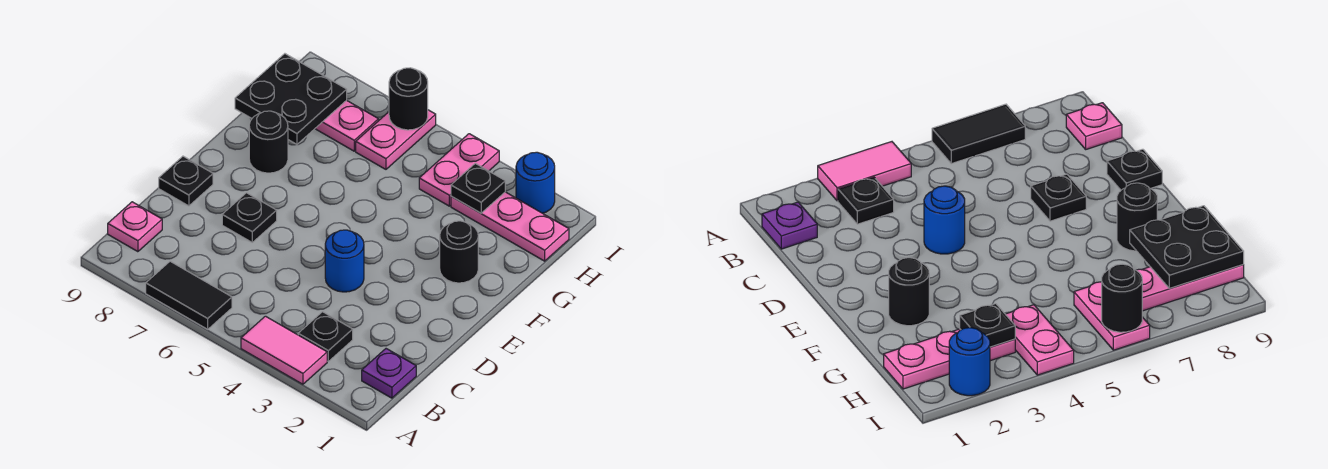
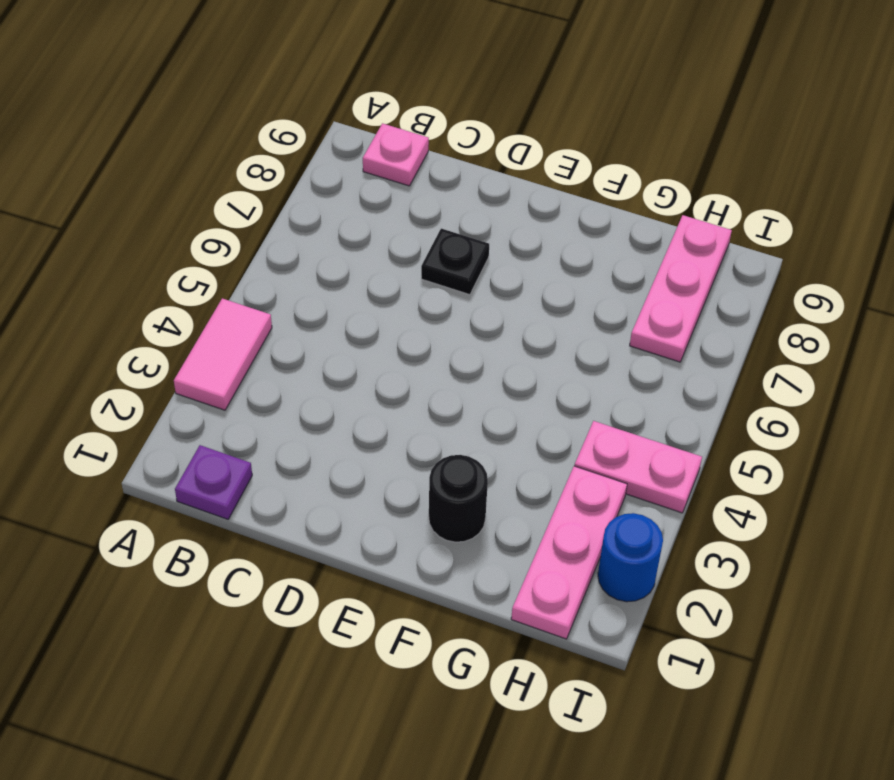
none -> black 1x2 tile [146,261,232,329]
none -> black 1x1 plate [298,312,353,361]
none -> blue 1x1 round brick [325,230,364,292]

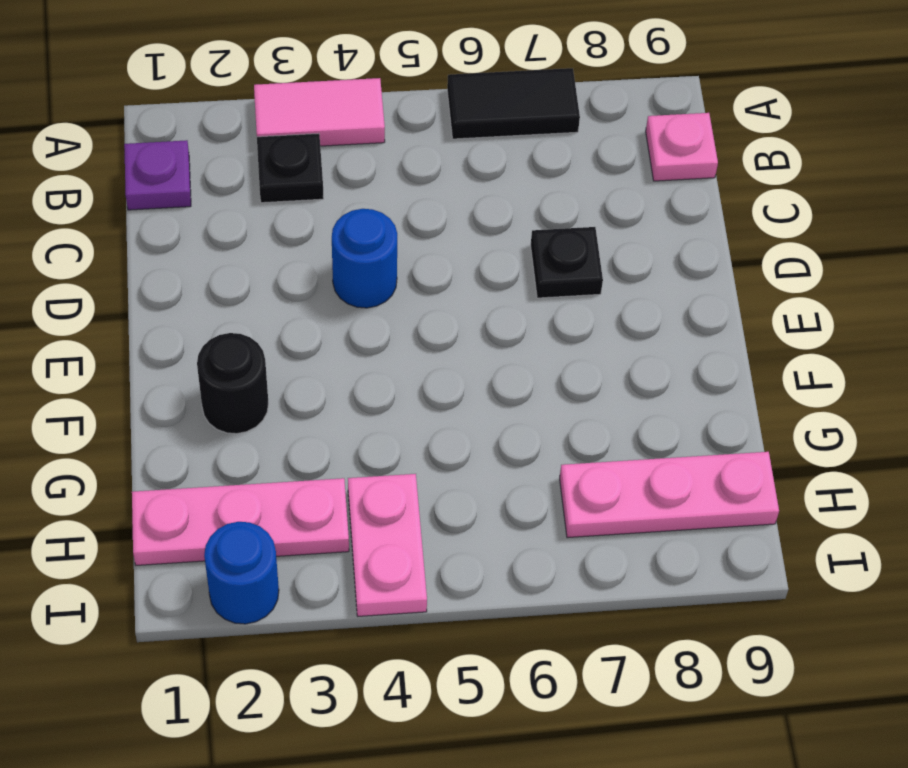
none -> black 1x1 plate [159,156,213,206]
none -> black 1x1 round brick [249,111,288,173]
none -> pink 1x2 plate [356,110,436,169]

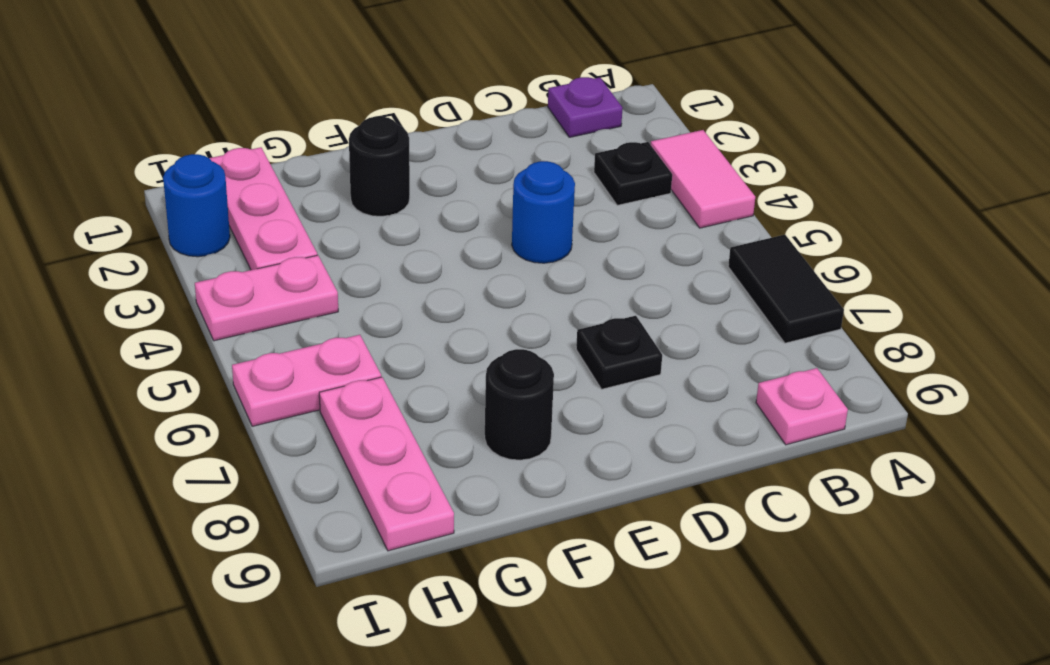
none -> black 1x1 plate [159,156,213,206]
none -> black 2x2 plate [235,54,347,144]
none -> black 1x1 plate [451,163,505,213]

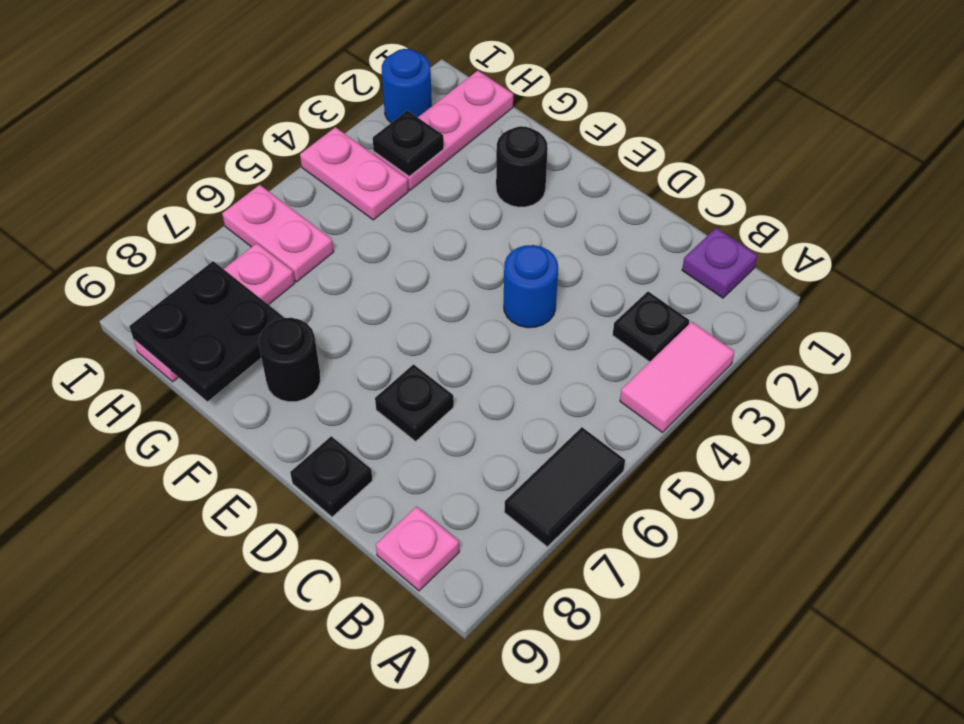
none -> black 1x1 round brick [389,68,428,130]

